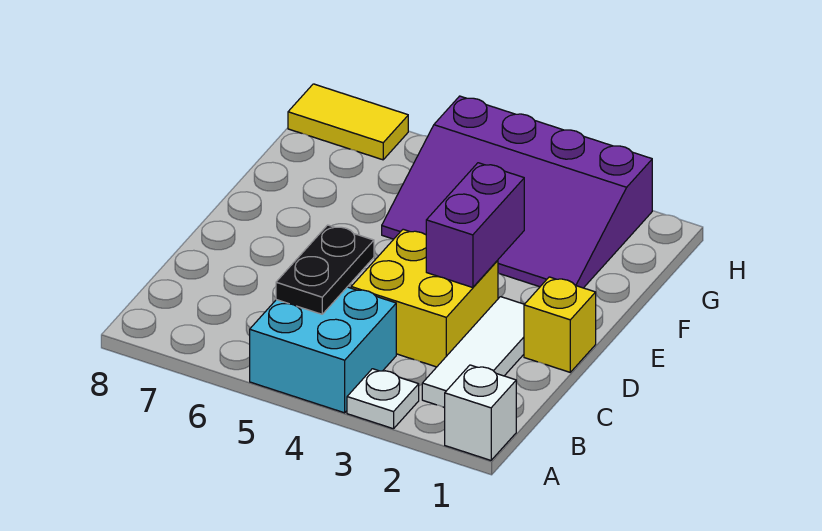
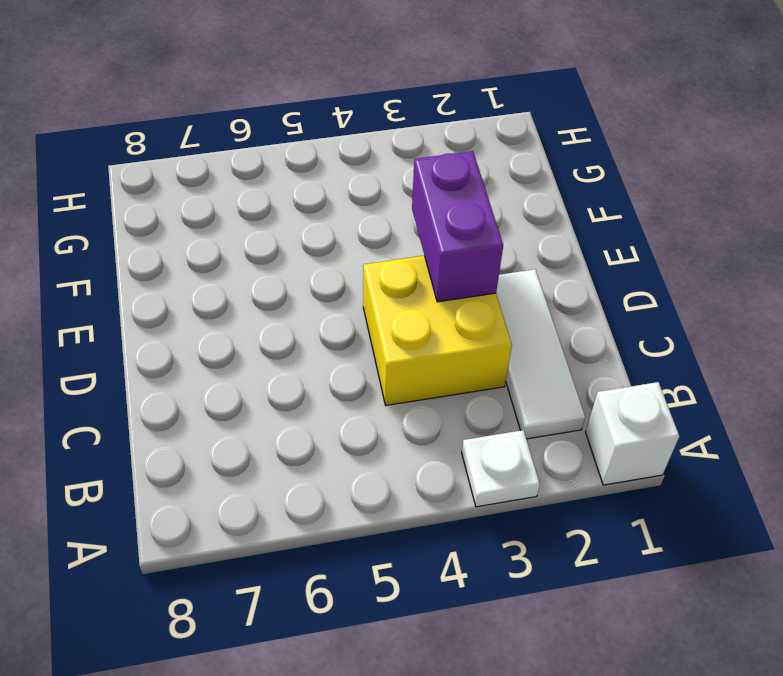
none -> cyan 2x2 brick [250,287,396,413]
none -> yellow 1x1 brick [524,277,596,372]

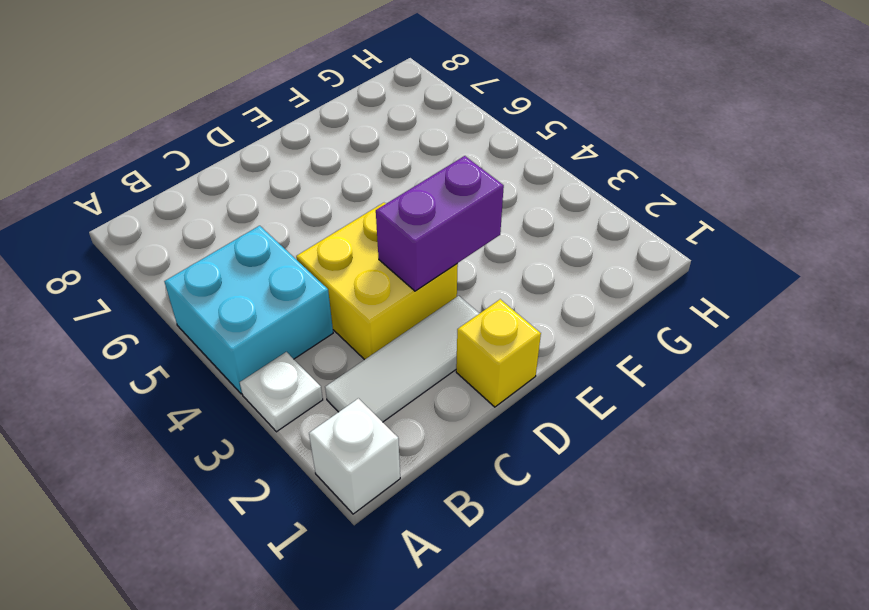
none -> purple 3x4 slope [382,96,652,288]
none -> yellow 1x2 tile [288,84,408,160]

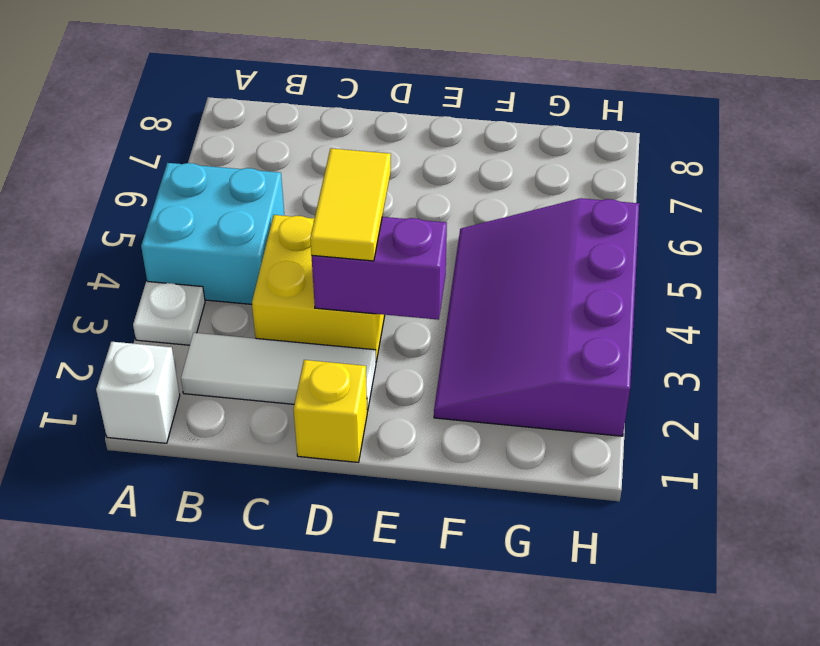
yellow 1x2 tile [310,148,391,261] -> yellow 1x2 tile moved to [288,84,408,160]
none -> black 1x2 plate [276,225,374,314]

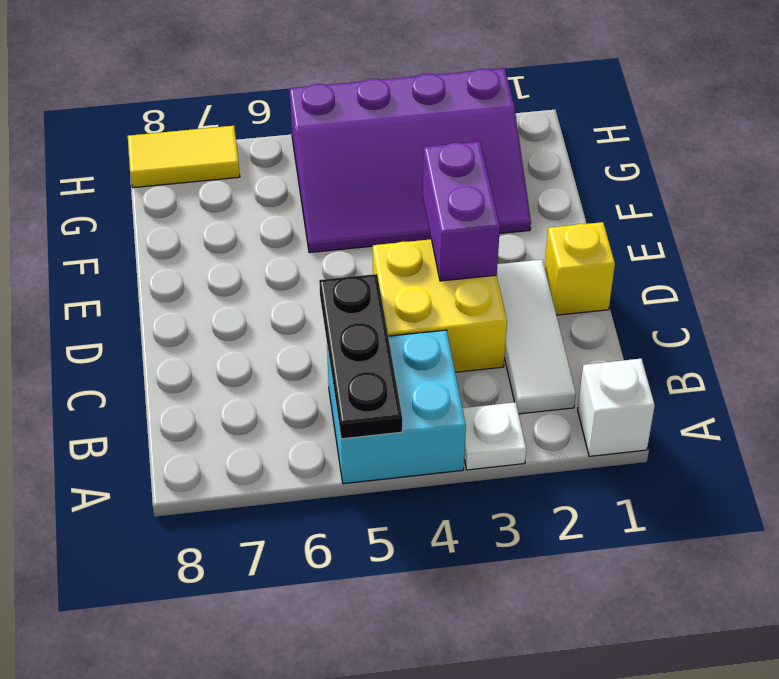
black 1x3 plate [319,274,402,439] -> black 1x2 plate [276,225,374,314]

